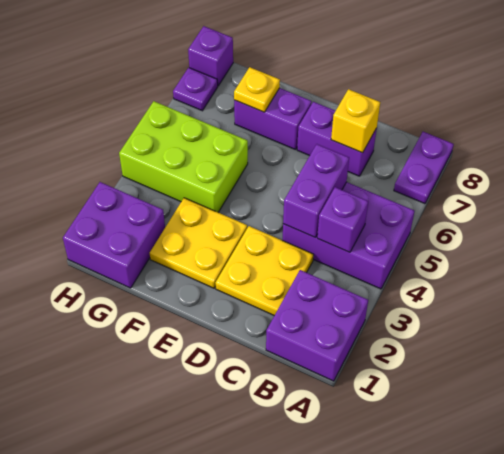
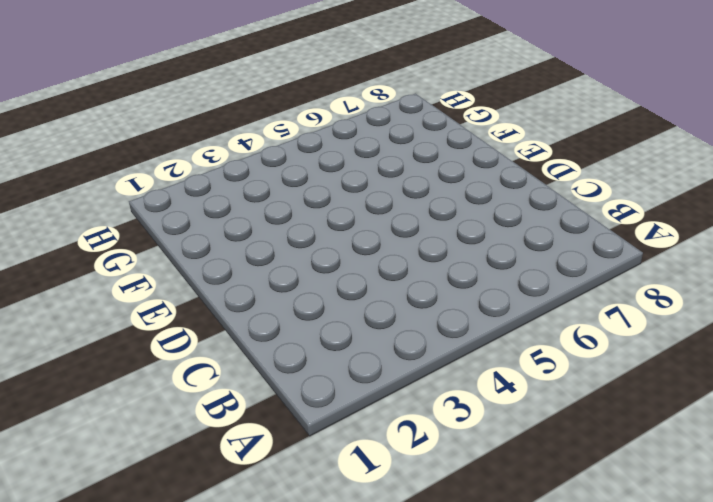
none -> purple 2x2 brick [266,270,368,381]
none -> purple 2x3 brick [282,182,414,289]
none -> purple 1x2 plate [394,132,454,204]

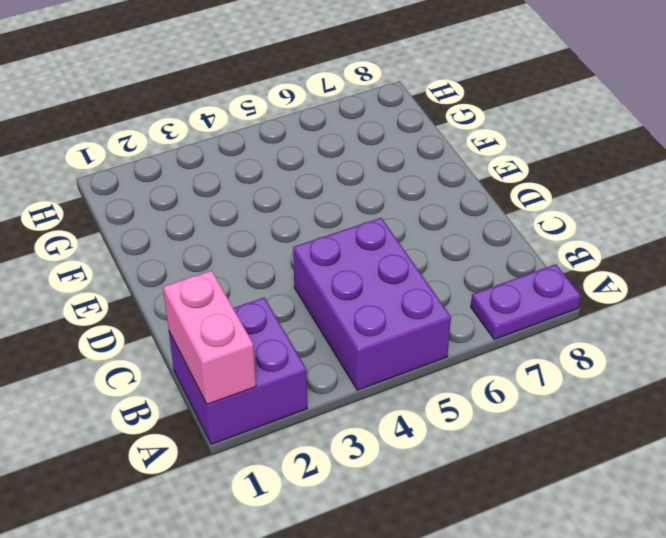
pink 1x2 brick [163,271,256,404] -> none
none -> yellow 2x2 plate [216,226,314,316]
none -> purple 1x2 brick [297,102,377,176]
none -> yellow 2x2 plate [150,198,247,288]

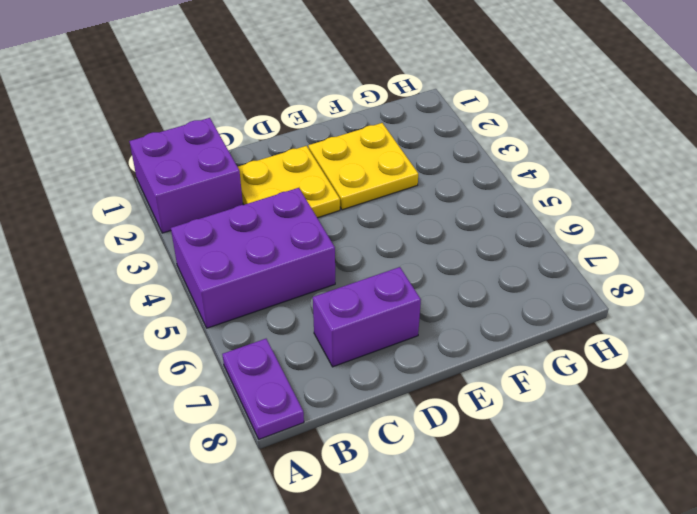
none -> purple 1x2 brick [234,88,312,150]
none -> lime 2x3 brick [119,101,248,212]
none -> purple 2x2 brick [63,182,165,288]

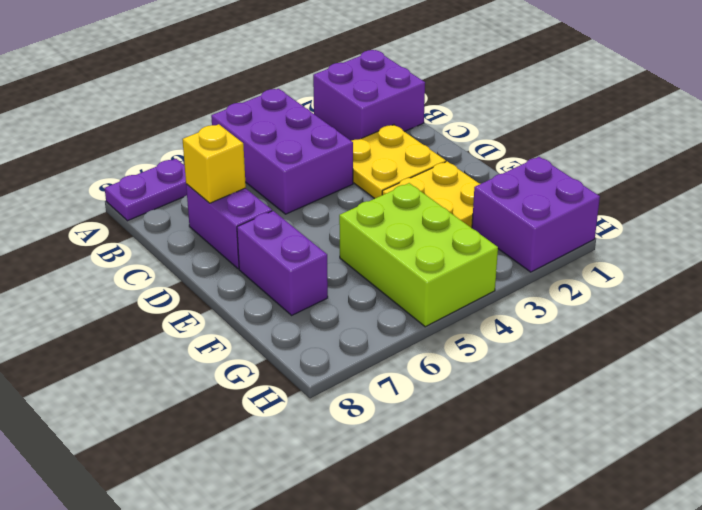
none -> purple 1x1 plate [173,68,218,111]
none -> purple 1x1 brick [188,26,233,86]
none -> purple 1x1 brick [317,187,368,252]

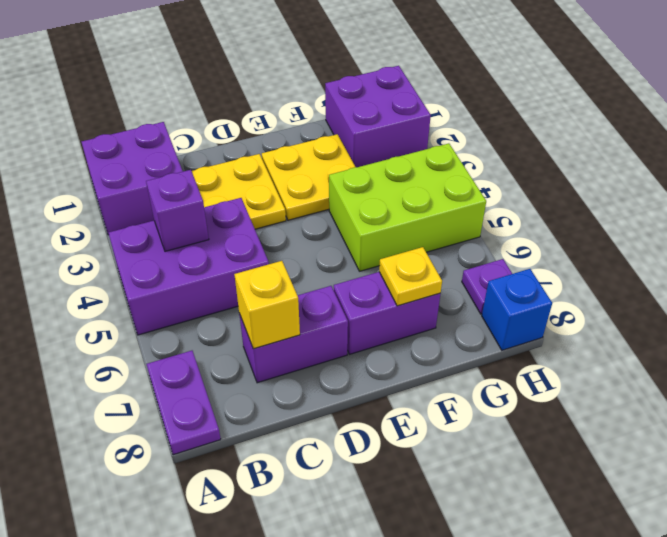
blue 1x1 brick [482,269,552,350] -> purple 1x1 brick [188,26,233,86]
none -> purple 1x2 brick [283,144,349,237]

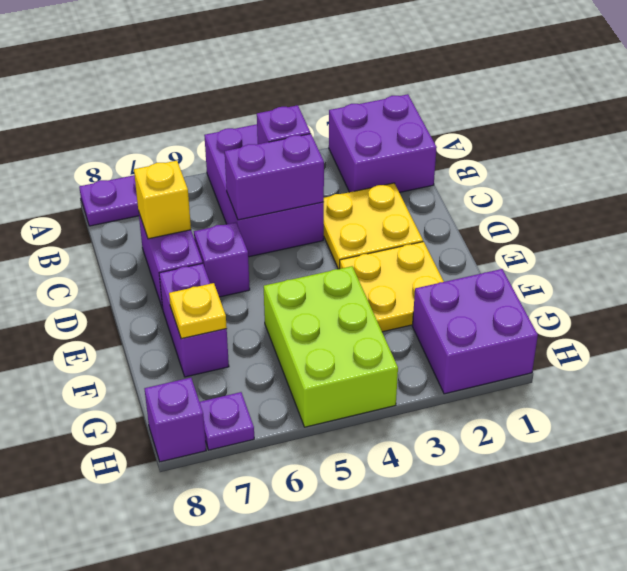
purple 1x1 brick [194,222,250,297] -> none

